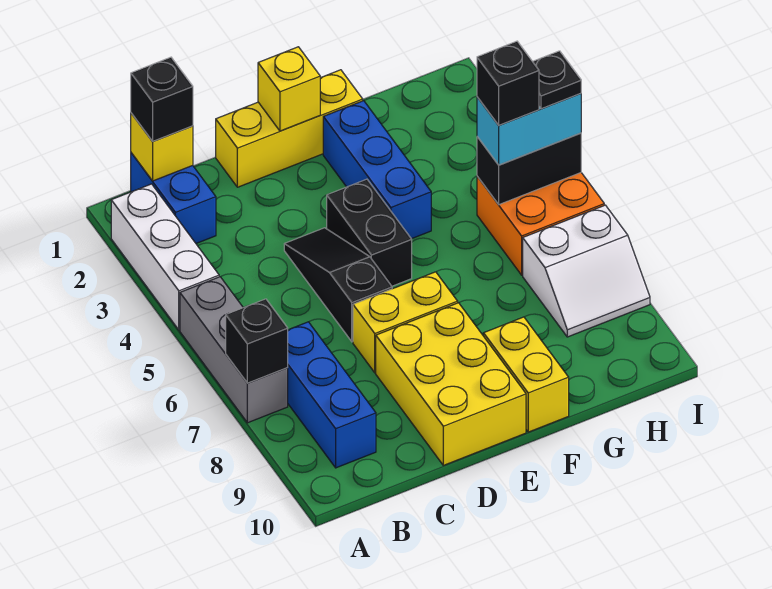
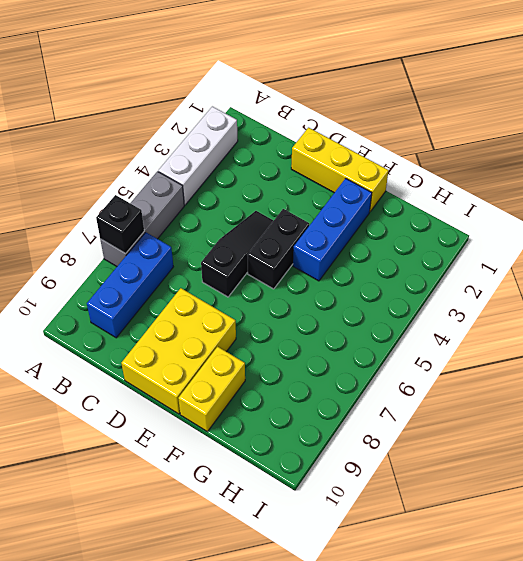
none -> blue 1x2 brick [131,153,216,243]
none -> yellow 1x2 brick [353,272,458,373]
none -> orange 2x2 brick [477,173,604,275]

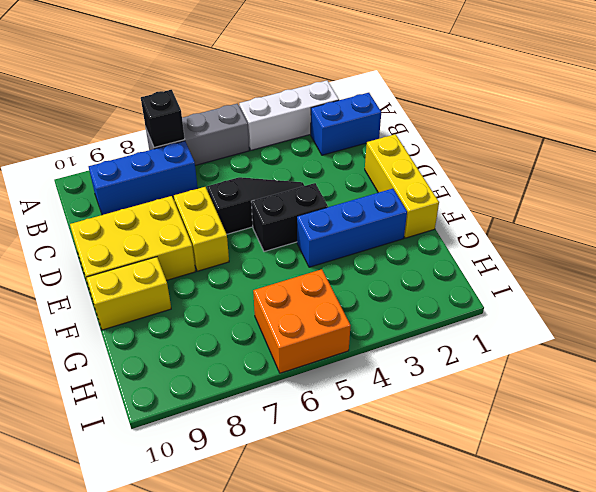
none -> white 2x2 slope [523,205,650,337]
none -> yellow 1x1 brick [131,113,193,181]
none -> yellow 1x1 brick [258,47,320,131]

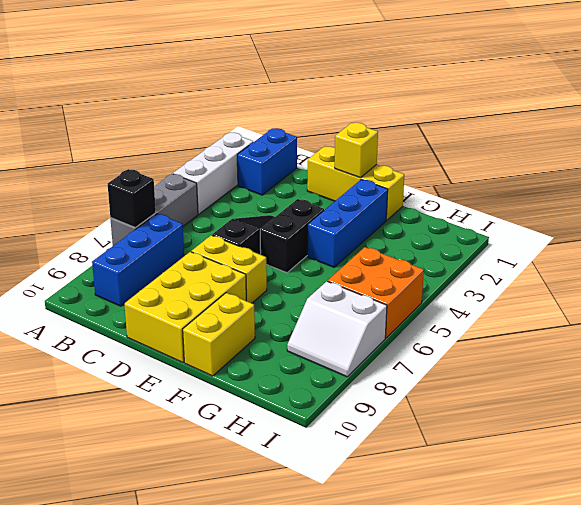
none -> yellow 1x1 brick [131,113,193,181]
none -> black 1x2 brick [477,133,581,205]
none -> black 1x1 brick [131,57,193,141]

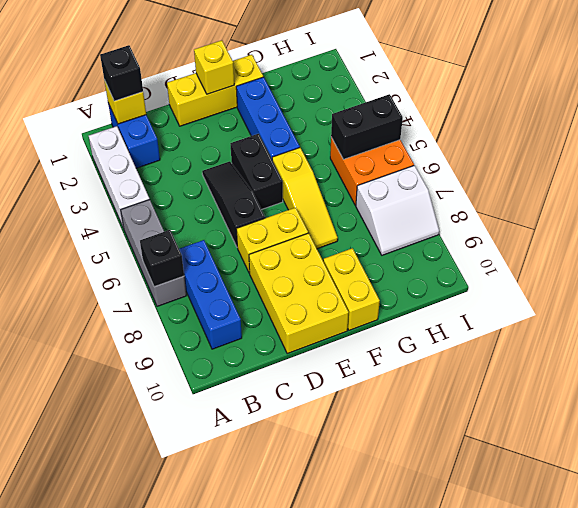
yellow 1x3 slope [272,148,338,249] -> none
none -> cyan 1x2 brick [477,94,581,165]
none -> black 1x1 brick [477,41,539,125]
none -> black 1x1 plate [533,51,581,109]

